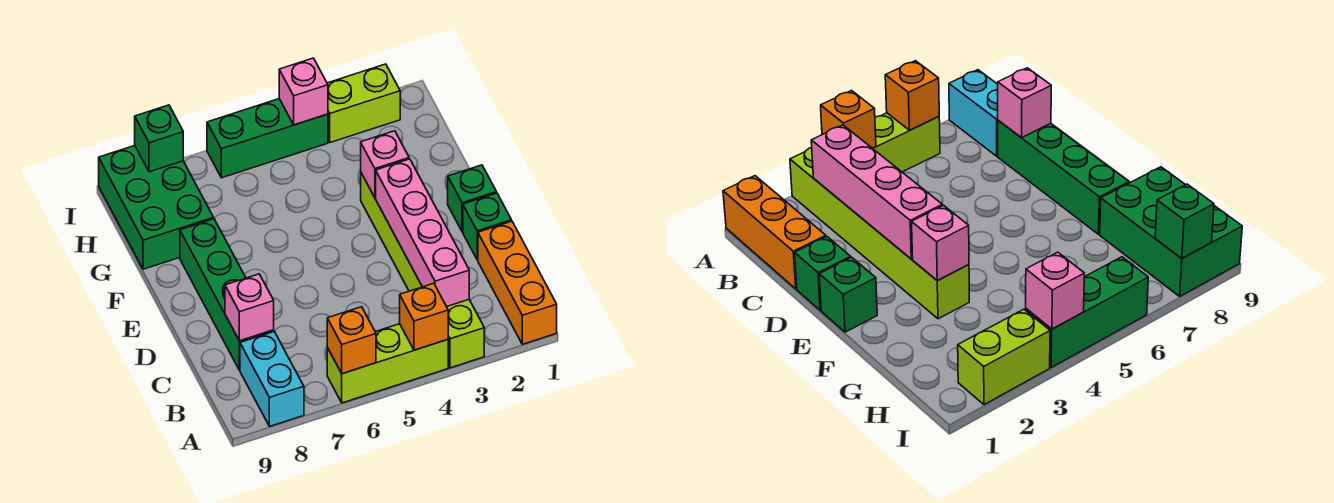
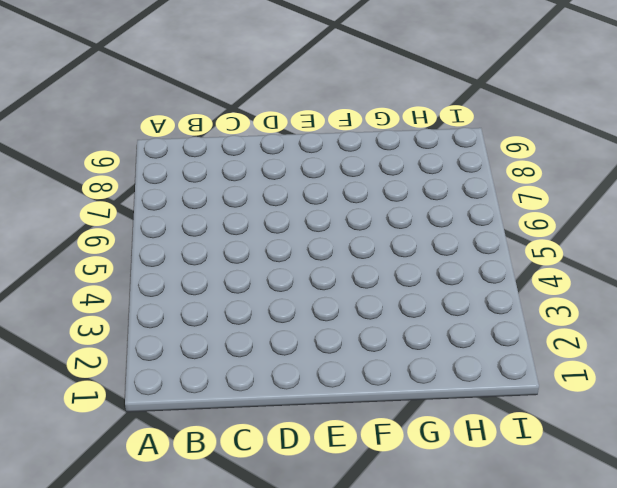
none -> orange 1x3 brick [478,221,557,344]
none -> lime 1x6 brick [361,173,484,368]
none -> lime 1x3 brick [327,324,448,403]

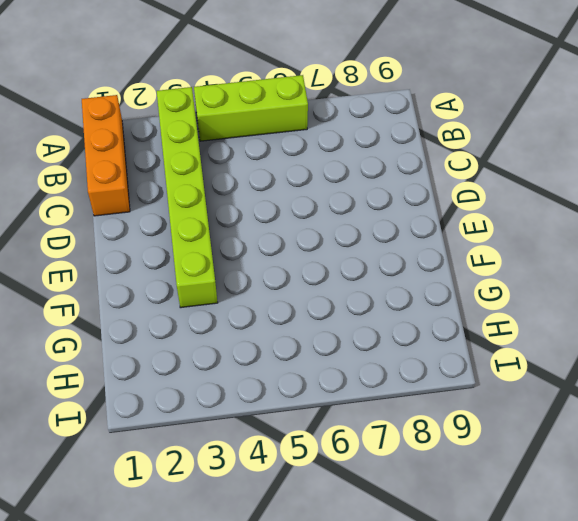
none -> cyan 1x2 brick [240,331,304,426]
none -> green 1x4 brick [180,219,274,370]
none -> green 1x1 brick [463,193,512,260]

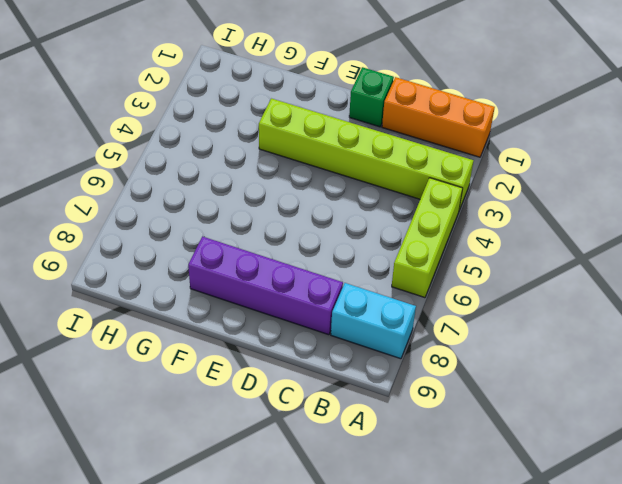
purple 1x4 brick [188,237,343,335] -> green 1x4 brick [180,219,274,370]
none -> green 1x1 brick [448,165,497,232]
none -> green 2x3 brick [99,146,214,269]
none -> lime 1x2 brick [327,64,400,143]

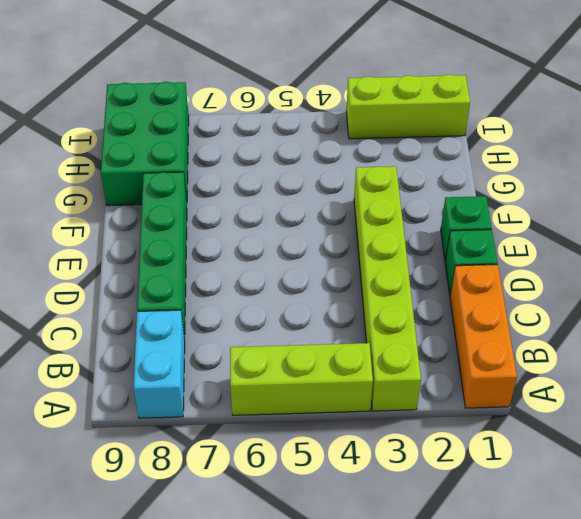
lime 1x3 brick [346,74,470,139] -> lime 1x2 brick [327,64,400,143]
none -> green 1x3 brick [207,99,328,178]
none -> orange 1x1 brick [400,283,448,350]
none -> orange 1x1 brick [327,307,376,374]

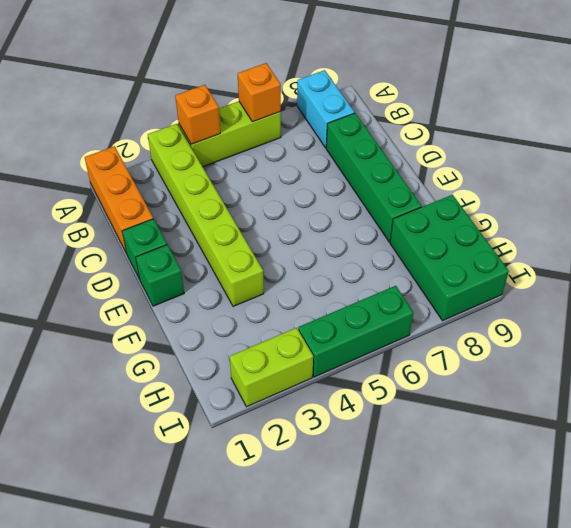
none -> pink 1x4 brick [376,159,469,307]
none -> pink 1x1 brick [225,274,274,341]
none -> pink 1x1 brick [361,131,409,198]

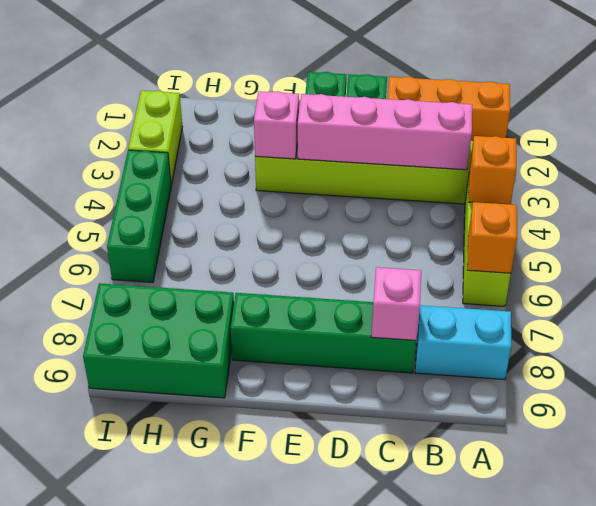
none -> pink 1x1 brick [279,58,328,125]
none -> green 1x1 brick [135,105,183,172]

